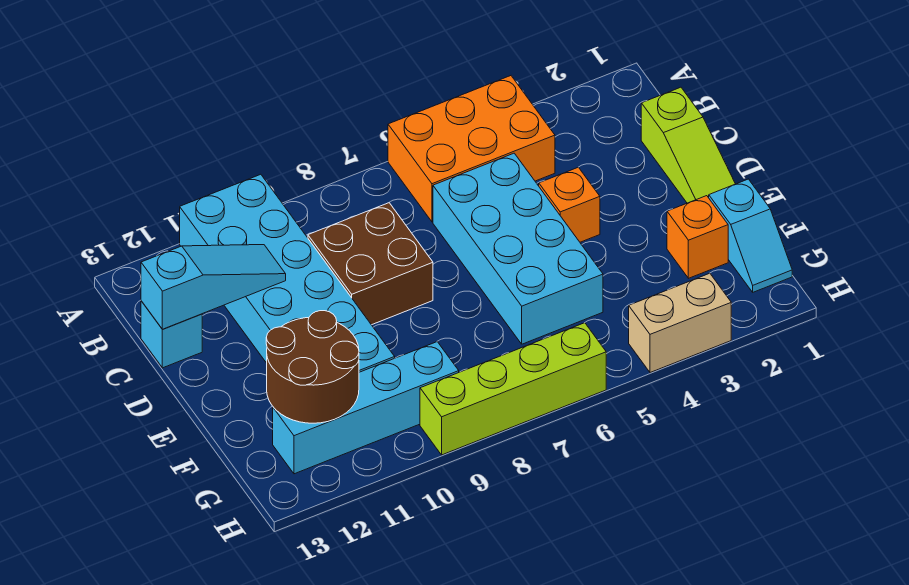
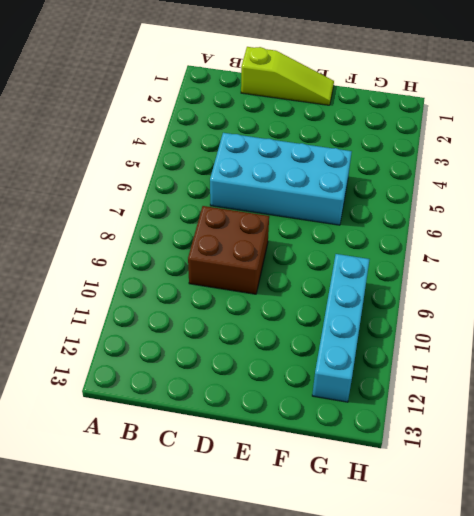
none -> orange 2x3 brick [388,76,555,222]
none -> cyan 2x6 brick [180,174,395,372]
none -> cyan 1x1 brick [141,301,202,368]

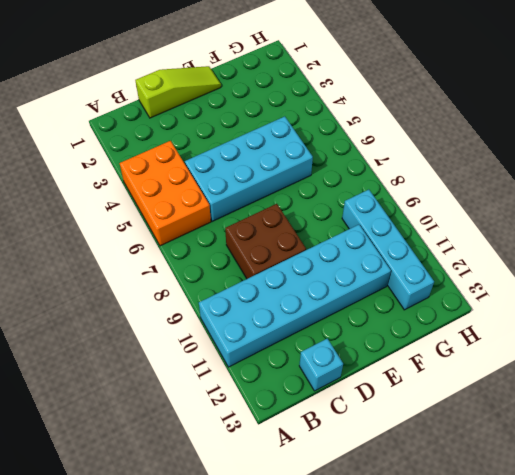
none -> orange 1x1 brick [539,167,600,242]
none -> cyan 1x2 slope [709,179,792,292]
none -> orange 1x1 brick [667,196,728,278]

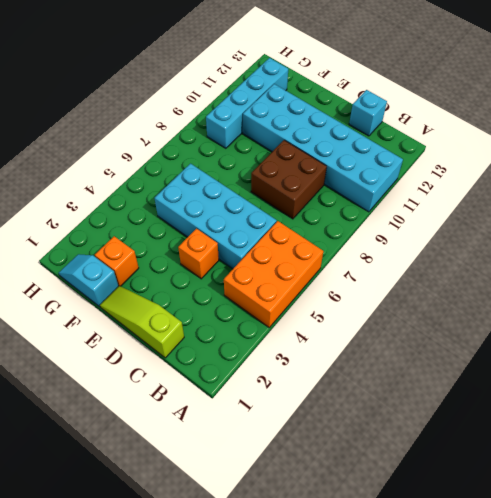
none -> tan 1x2 brick [629,273,731,373]
none -> lime 1x4 brick [420,323,606,455]
none -> cyan 1x3 slope [141,245,286,329]

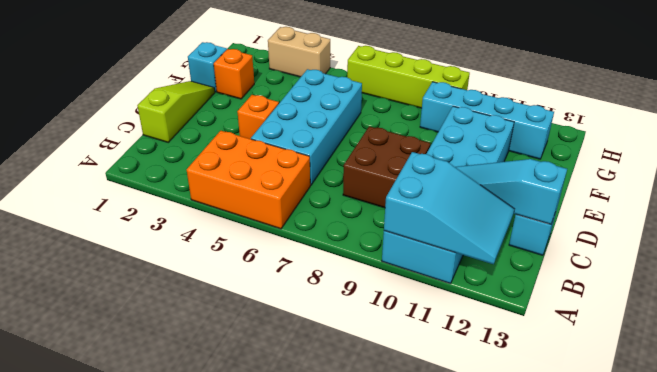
cyan 2x3 slope [384,152,514,264] -> none
none -> brown 2x2 round brick [266,311,359,423]

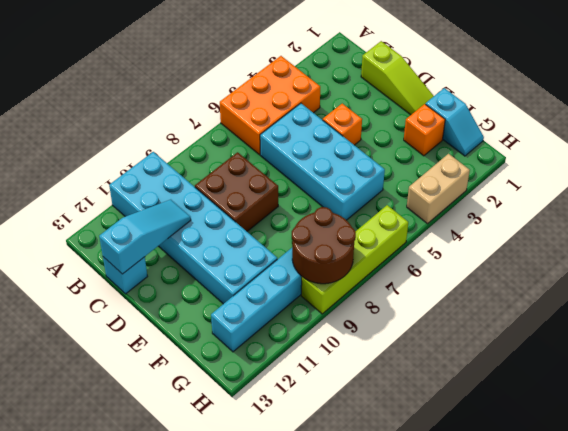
brown 2x2 round brick [292,207,356,284] -> brown 2x2 round brick moved to [266,311,359,423]

